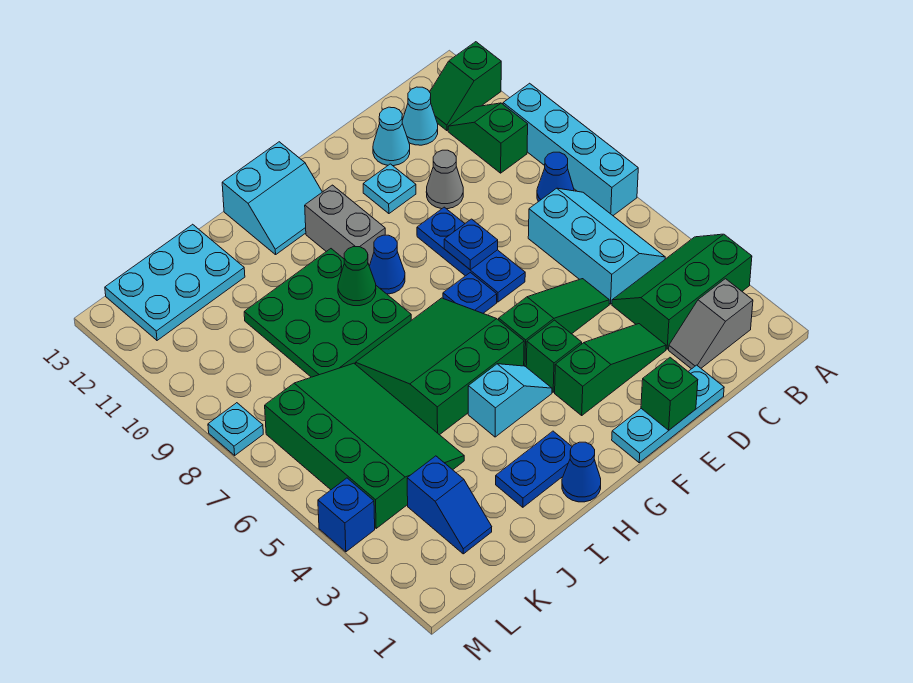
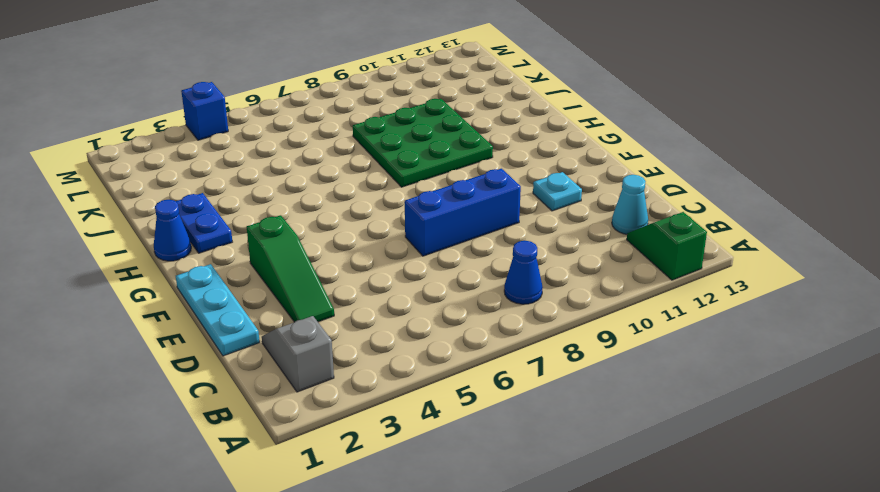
blue 1x3 brick [405,169,521,256] -> blue 1x3 plate [417,207,525,302]
none -> green 2x3 slope [612,234,752,349]
none -> cyan 1x4 brick [503,83,638,215]
none -> cyan 2x3 slope [528,188,665,304]
none -> green 1x2 slope [448,103,528,173]

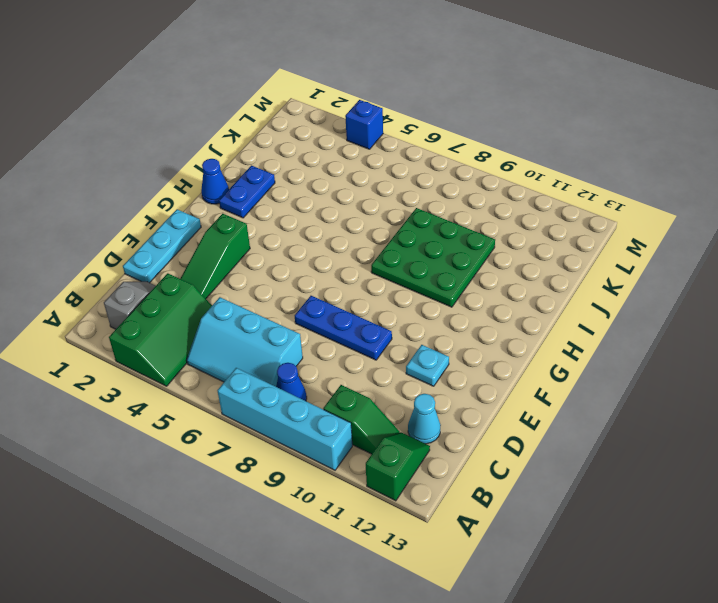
none -> green 1x3 slope [499,279,609,367]
none -> grey 1x1 cone [426,150,463,209]
none -> cyan 1x1 cone [373,107,410,166]
none -> green 1x1 brick [526,320,582,392]

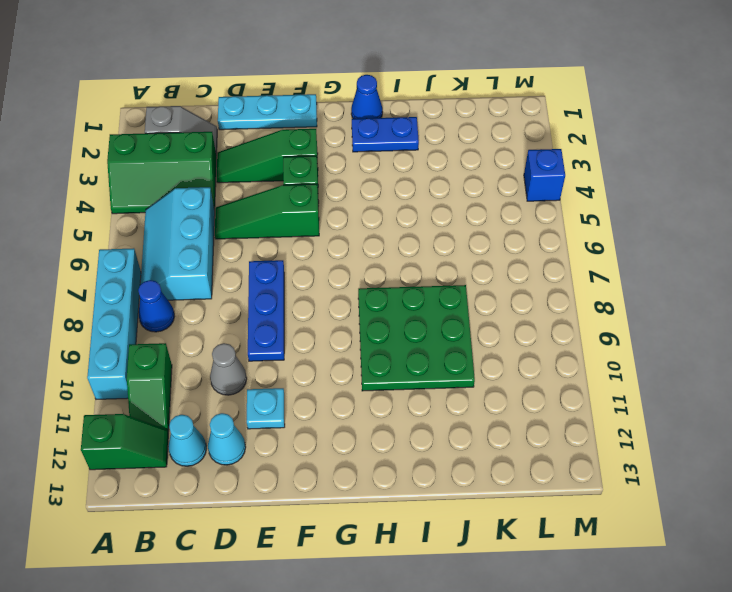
none -> blue 1x1 plate [443,273,497,313]
none -> cyan 1x2 slope [468,364,552,437]
none -> green 3x3 slope [355,298,524,435]
none -> blue 1x1 cone [369,235,405,294]

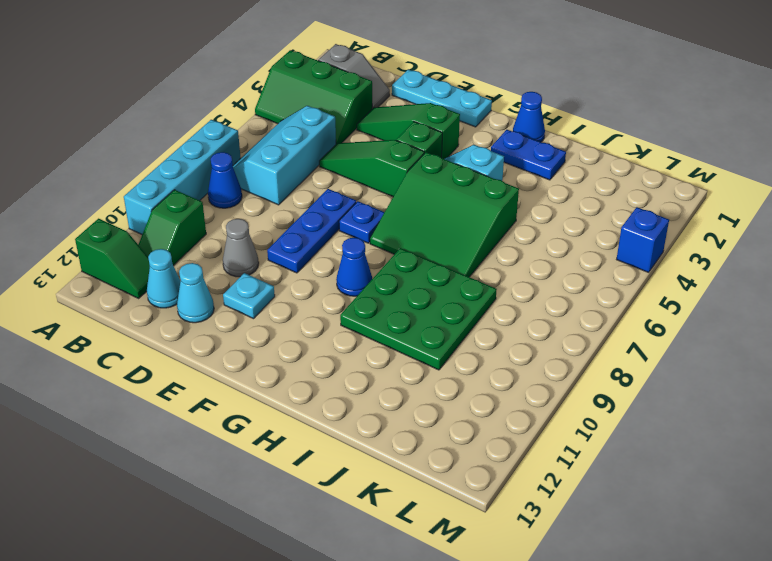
none -> grey 1x2 brick [305,185,385,266]
none -> cyan 2x2 slope [222,142,322,255]
none -> green 3x4 slope [265,363,464,528]
none -> cyan 2x3 plate [105,224,245,340]

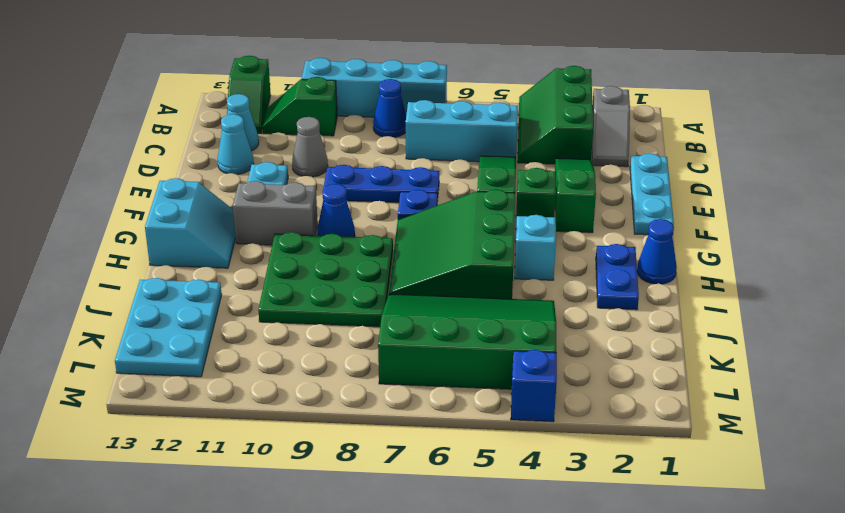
none -> blue 1x2 slope [407,456,492,554]
none -> cyan 1x1 plate [208,403,263,455]
none -> green 1x1 brick [641,358,698,430]
none -> blue 1x1 plate [444,219,498,270]

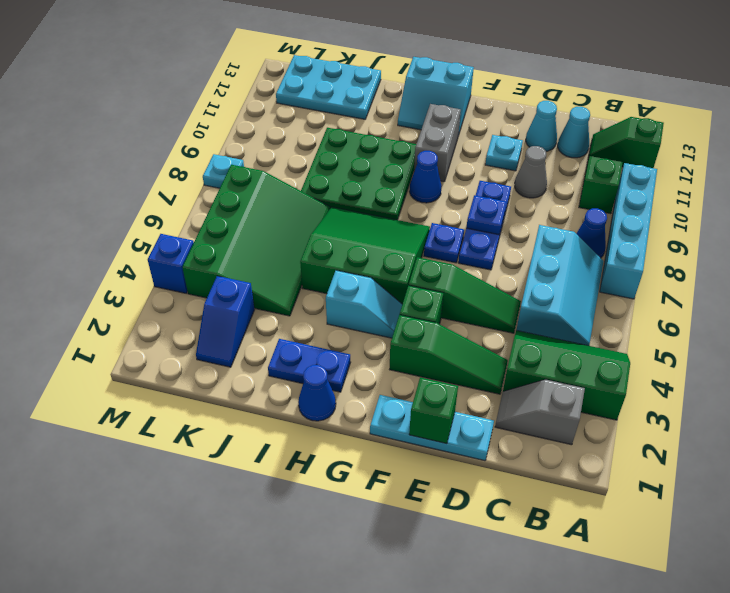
none -> green 1x1 cone [338,247,376,306]

